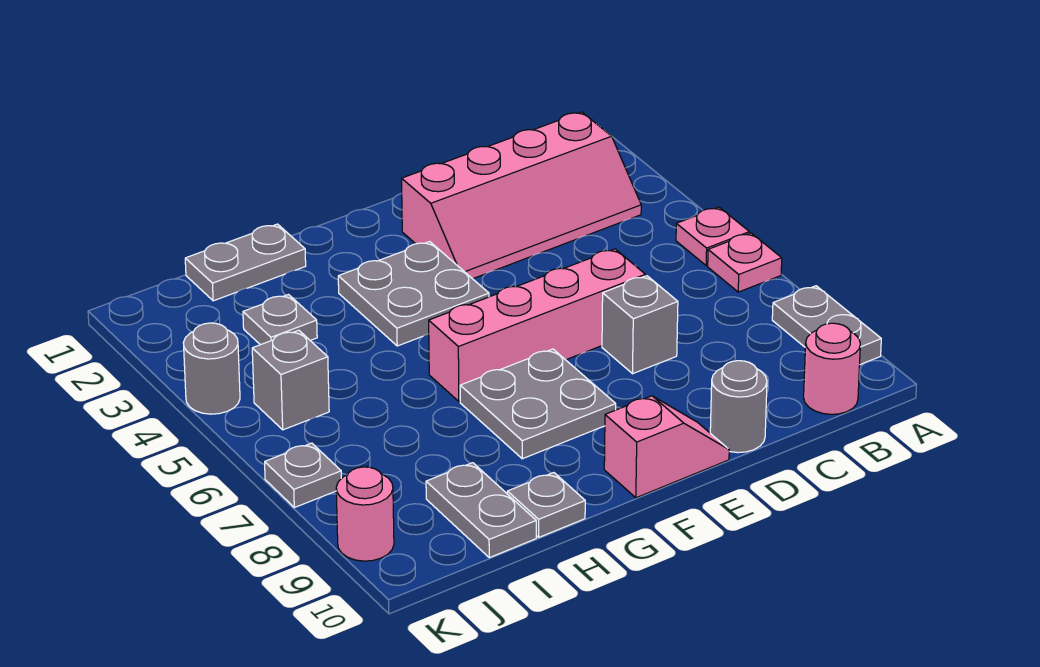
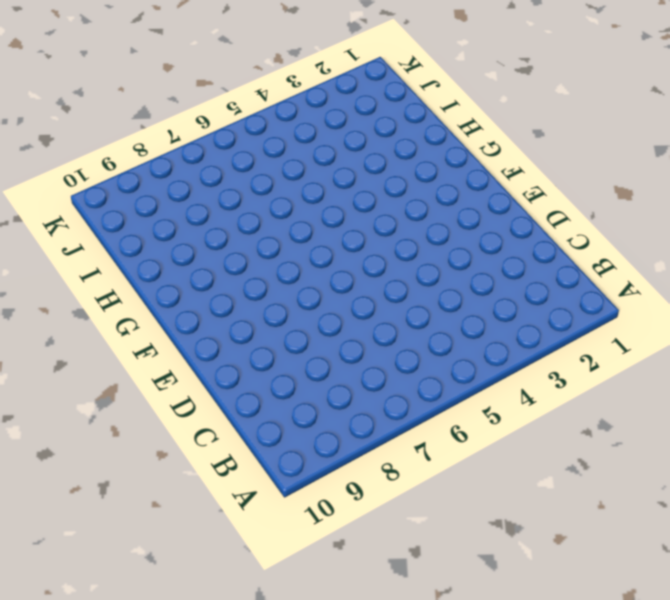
none -> pink 1x1 plate [676,207,749,266]
none -> pink 1x1 plate [708,233,782,292]
none -> grey 1x2 plate [772,286,881,365]

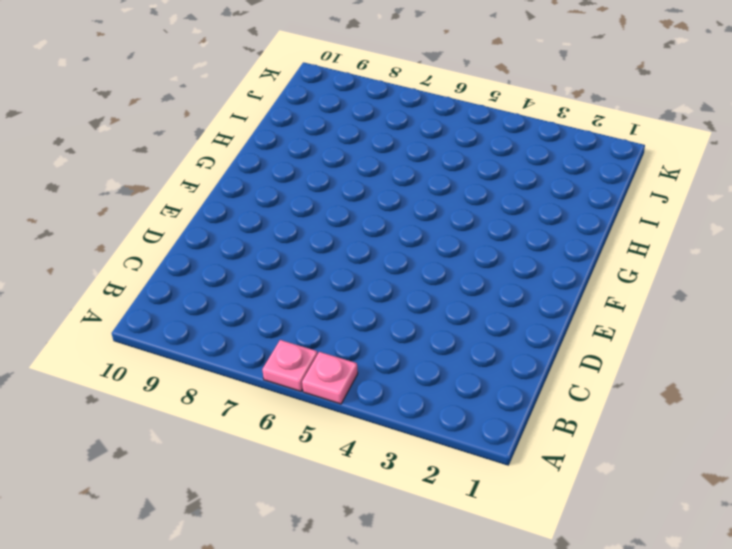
none -> grey 1x2 plate [772,286,881,365]
none -> pink 2x4 slope [402,112,641,279]
none -> pink 1x1 round brick [804,323,860,414]

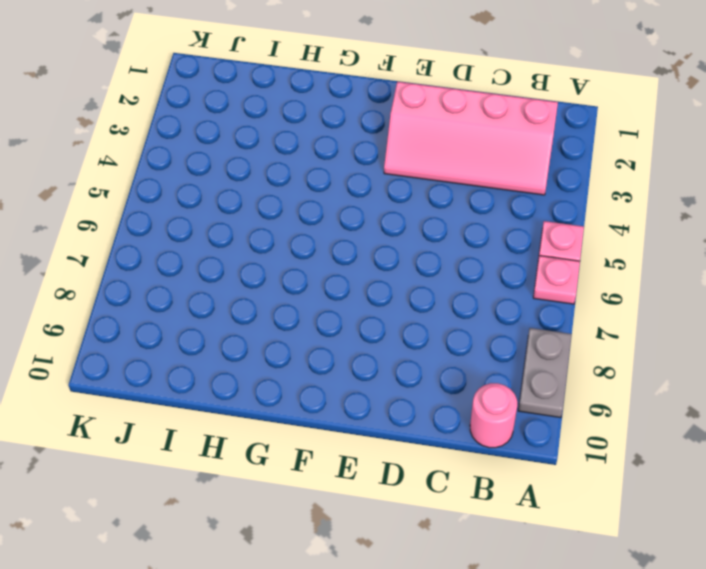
none -> pink 1x4 brick [429,249,645,401]
none -> grey 1x1 brick [602,276,678,374]
none -> grey 1x1 round brick [710,361,767,453]

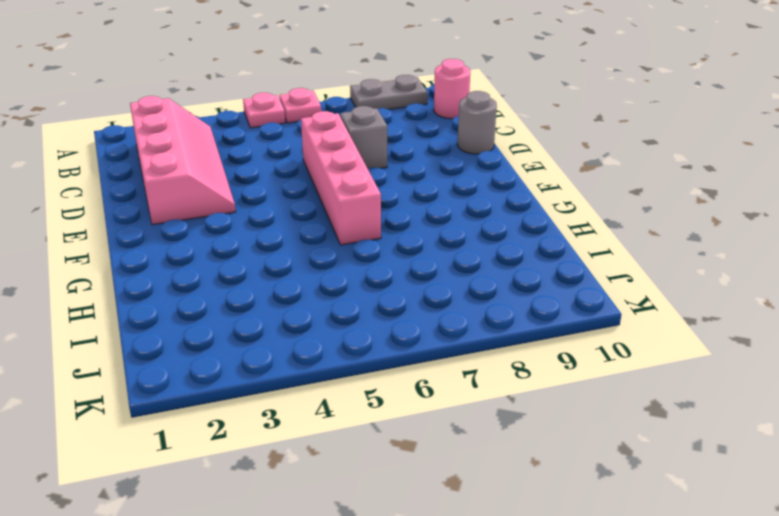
none -> pink 1x2 slope [604,396,729,498]
none -> grey 2x2 plate [338,242,489,346]
none -> grey 2x2 plate [460,349,616,459]

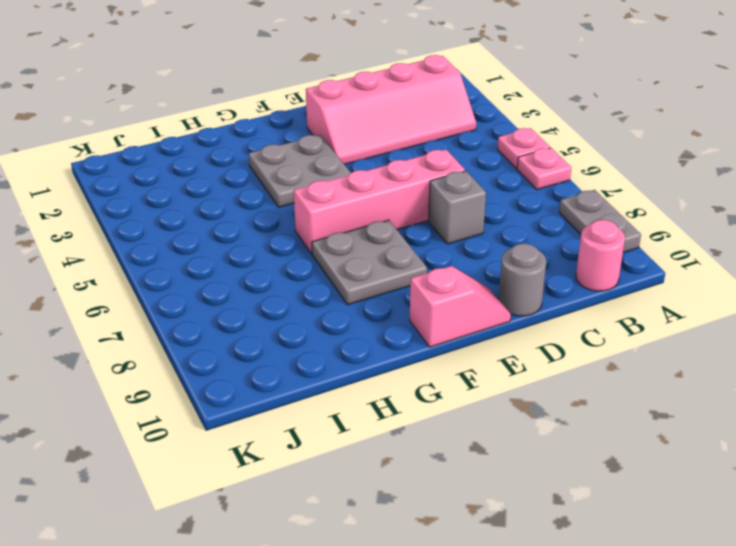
none -> grey 1x2 plate [185,224,306,301]
none -> grey 1x1 plate [507,473,585,537]
none -> grey 1x1 plate [243,295,317,345]

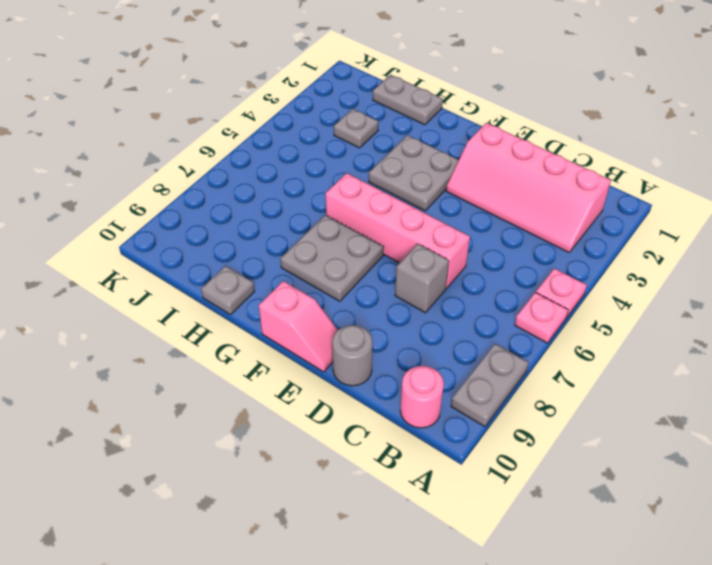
none -> grey 1x2 plate [426,463,536,558]
none -> grey 1x1 brick [252,330,329,430]
none -> grey 1x1 round brick [183,323,240,414]

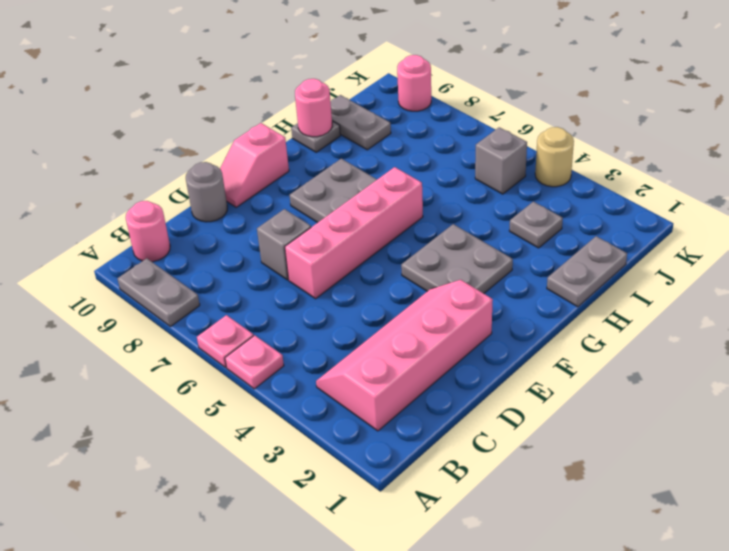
pink 1x1 round brick [295,79,332,137] -> none
tan 1x1 round brick [535,127,574,187] -> grey 1x1 round brick [183,323,240,414]
none -> grey 1x1 plate [265,443,341,507]

